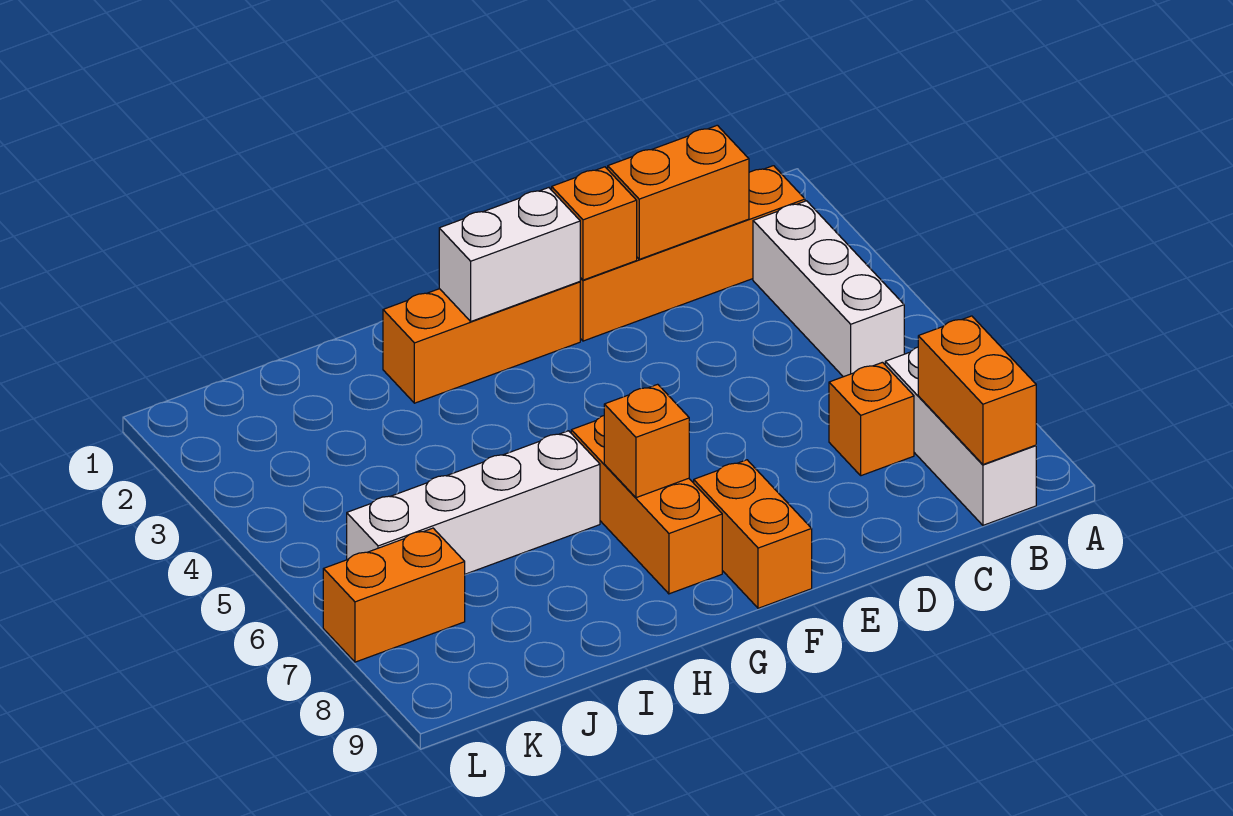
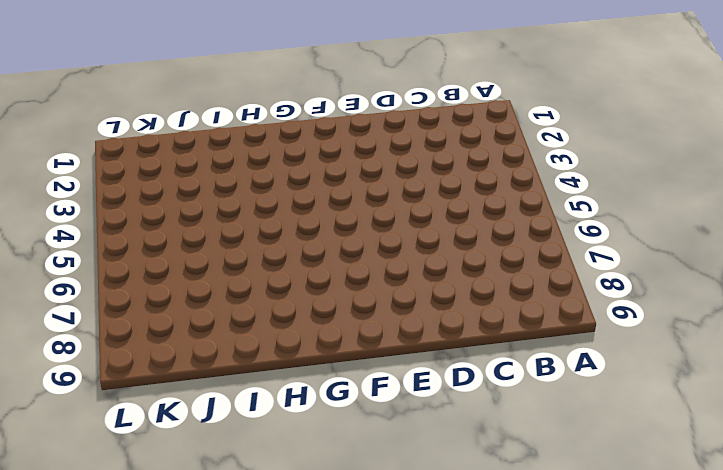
none -> orange 1x4 brick [580,166,805,341]
none -> white 1x3 brick [753,201,904,377]
none -> white 1x3 brick [885,347,1036,525]

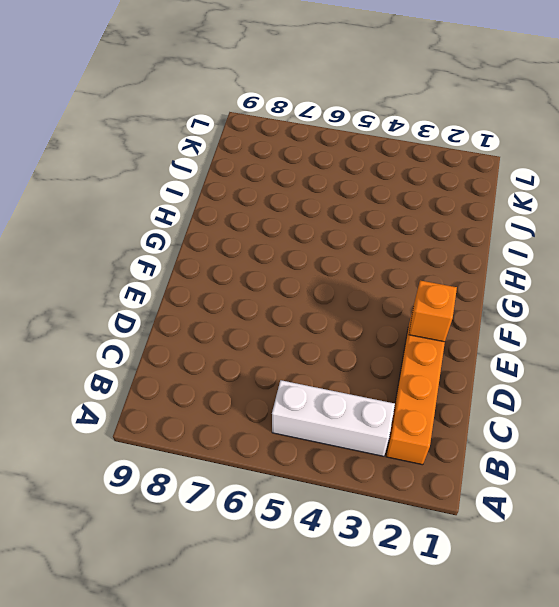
none -> white 1x3 brick [885,347,1036,525]
none -> orange 1x1 brick [829,362,914,476]
none -> orange 1x3 brick [383,282,580,403]

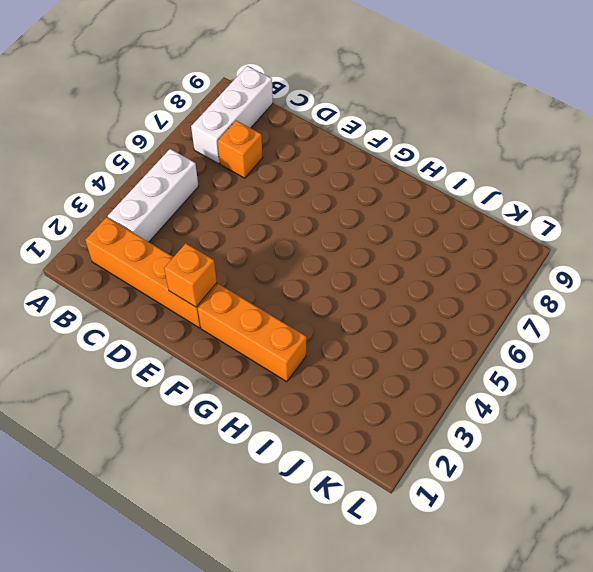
none -> orange 1x2 brick [694,460,812,608]
none -> orange 1x3 brick [571,416,722,594]
none -> white 1x4 brick [347,431,600,574]

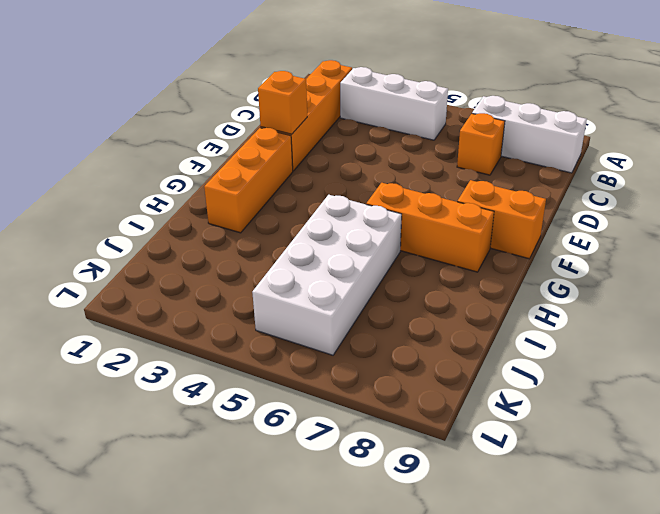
white 2x4 brick [252,195,402,355] -> white 1x4 brick [347,431,600,574]
none -> orange 1x2 brick [323,528,465,662]
none -> orange 1x2 brick [918,316,1036,464]
none -> orange 1x2 brick [608,125,749,259]

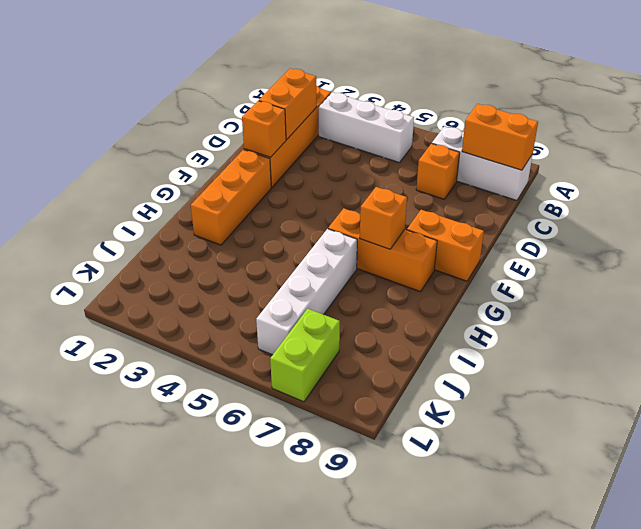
lime 1x2 brick [270,309,340,402] -> orange 1x2 brick [323,528,465,662]
none -> white 1x2 brick [439,188,580,321]

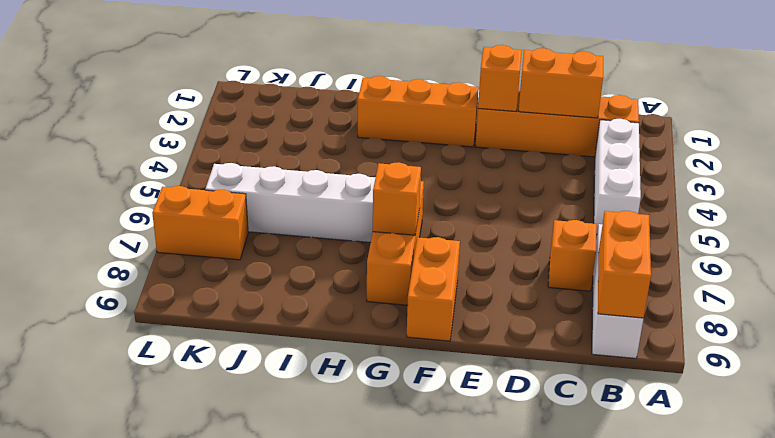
none -> white 1x2 brick [439,188,580,321]

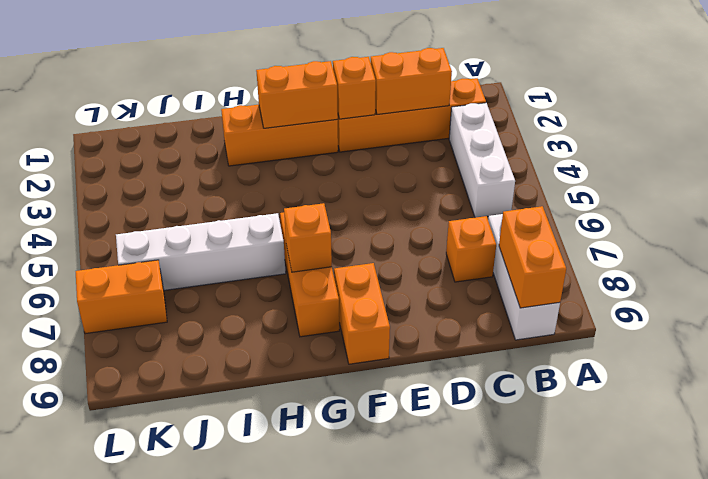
orange 1x2 brick [256,61,338,128] -> white 1x2 brick [439,188,580,321]

